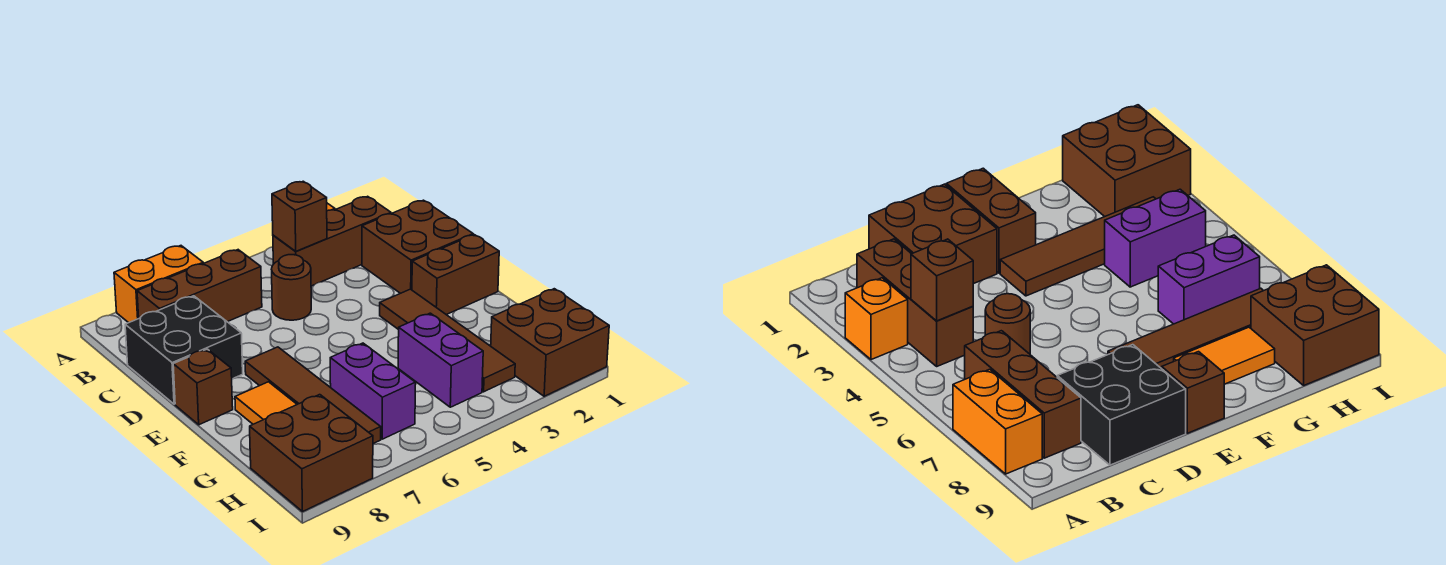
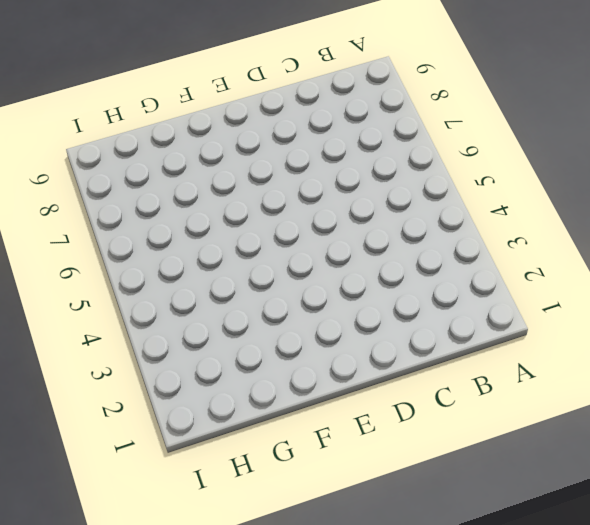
none -> orange 1x1 brick [845,278,908,360]
none -> orange 1x2 brick [114,246,203,323]
none -> brown 1x3 brick [273,196,391,286]

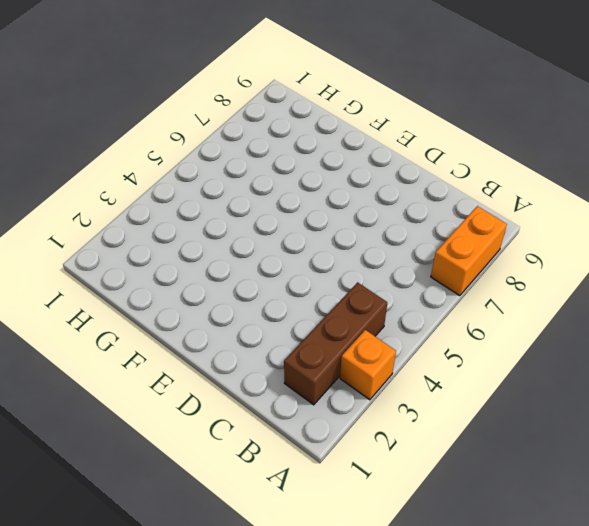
none -> brown 1x3 brick [137,250,262,322]
none -> brown 2x2 brick [362,200,473,293]
none -> brown 1x1 round brick [272,255,311,320]

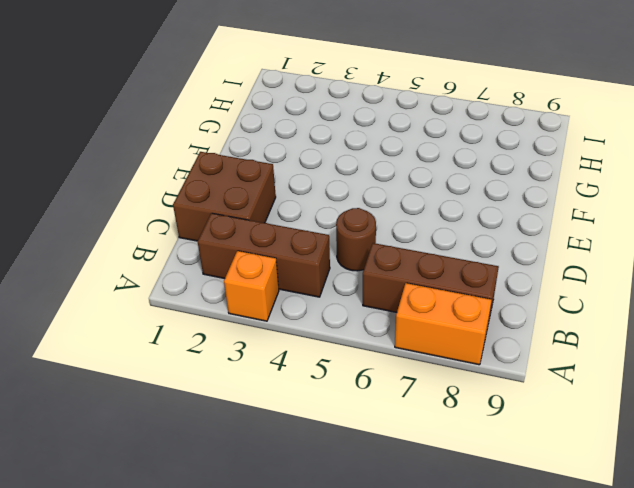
none -> black 2x2 brick [125,296,243,404]
none -> brown 1x2 brick [412,235,499,315]
none -> brown 1x4 tile [380,289,515,392]

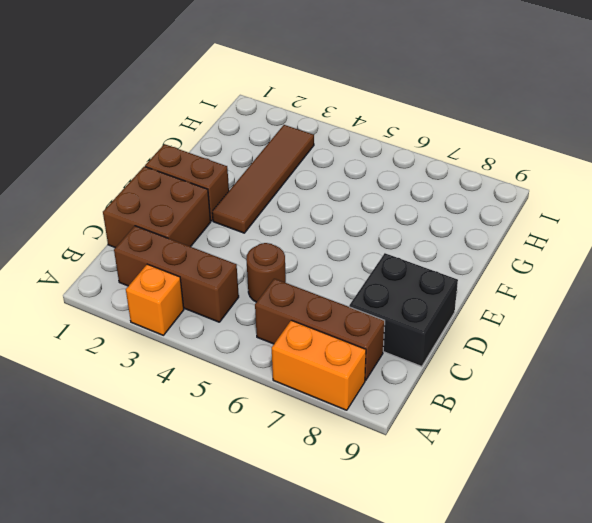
none -> brown 1x4 tile [245,347,381,444]
none -> brown 1x1 brick [173,349,233,425]
none -> orange 1x2 tile [235,382,297,424]

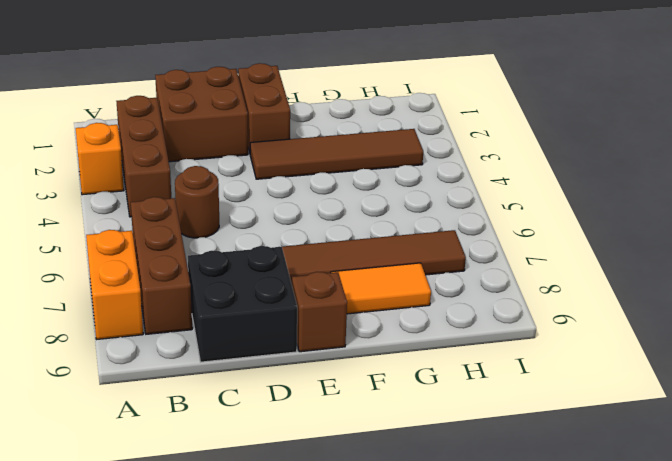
none -> purple 1x2 brick [398,313,483,407]
none -> purple 1x2 brick [330,343,416,439]
none -> brown 2x2 brick [491,289,609,396]

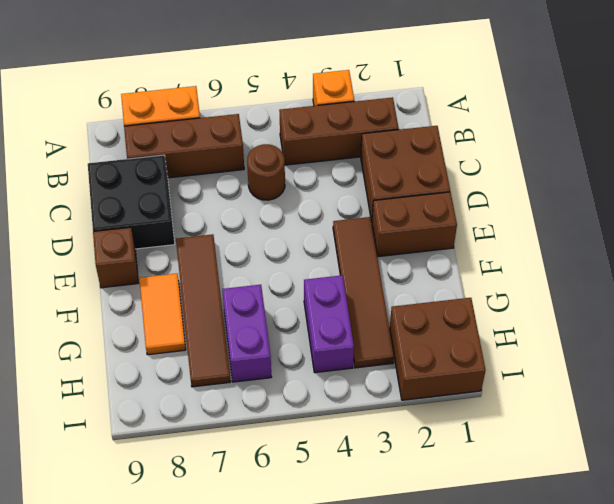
none -> brown 2x2 brick [250,395,373,511]
none -> brown 1x1 brick [272,181,327,251]

